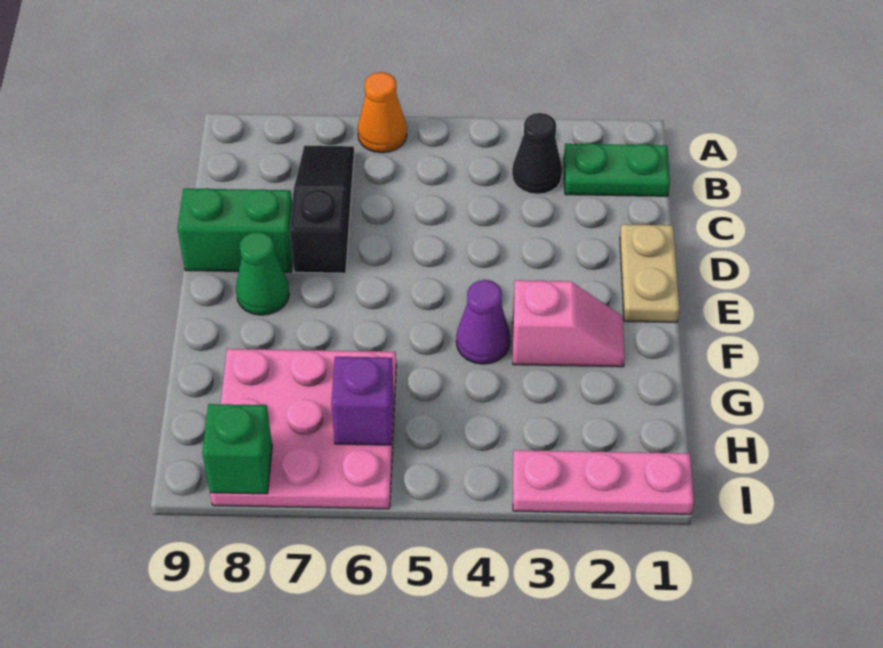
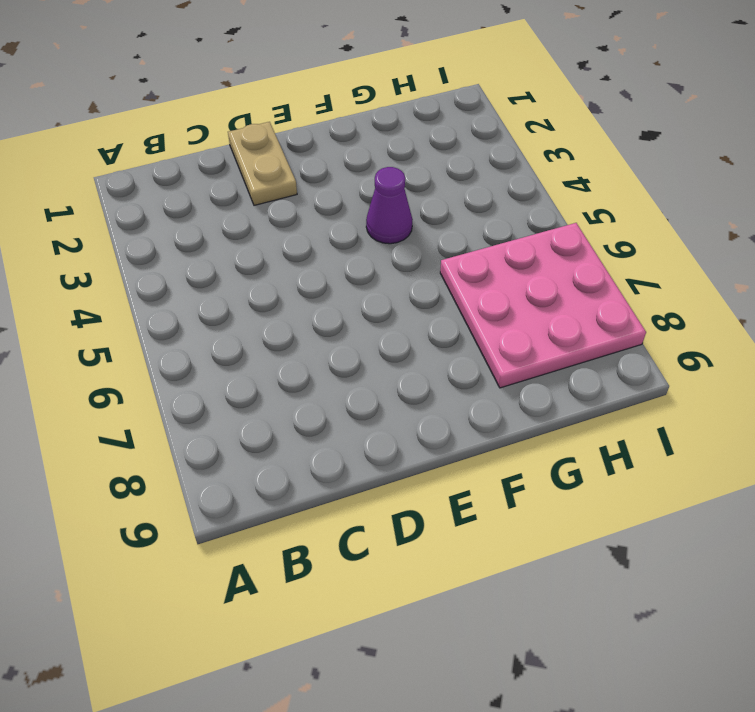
tan 1x2 plate [228,122,297,205] -> tan 1x2 plate turned to [620,224,679,322]
none -> orange 1x1 cone [358,72,407,153]
none -> green 1x2 plate [564,143,670,196]
none -> black 1x1 cone [512,113,562,194]

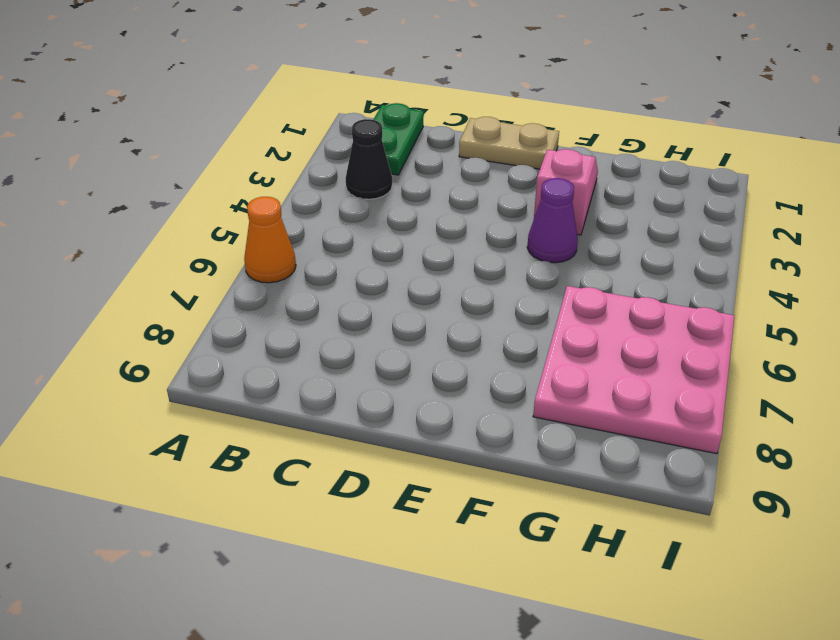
none -> black 1x3 slope [290,146,354,273]
none -> green 1x2 brick [178,188,293,272]
none -> green 1x1 cone [236,232,289,315]

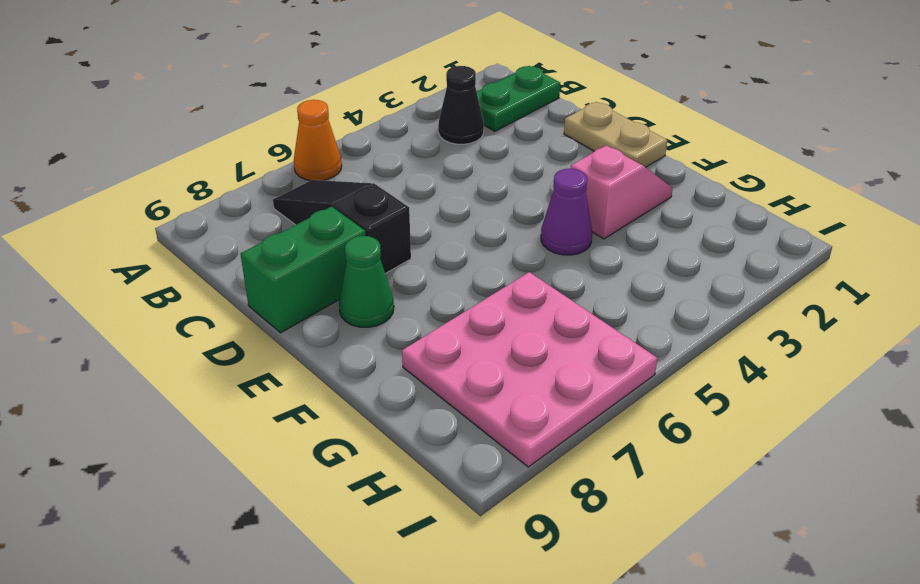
none -> pink 1x3 plate [513,450,694,514]
none -> purple 1x1 brick [331,357,394,445]
none -> green 1x1 brick [202,404,272,494]

